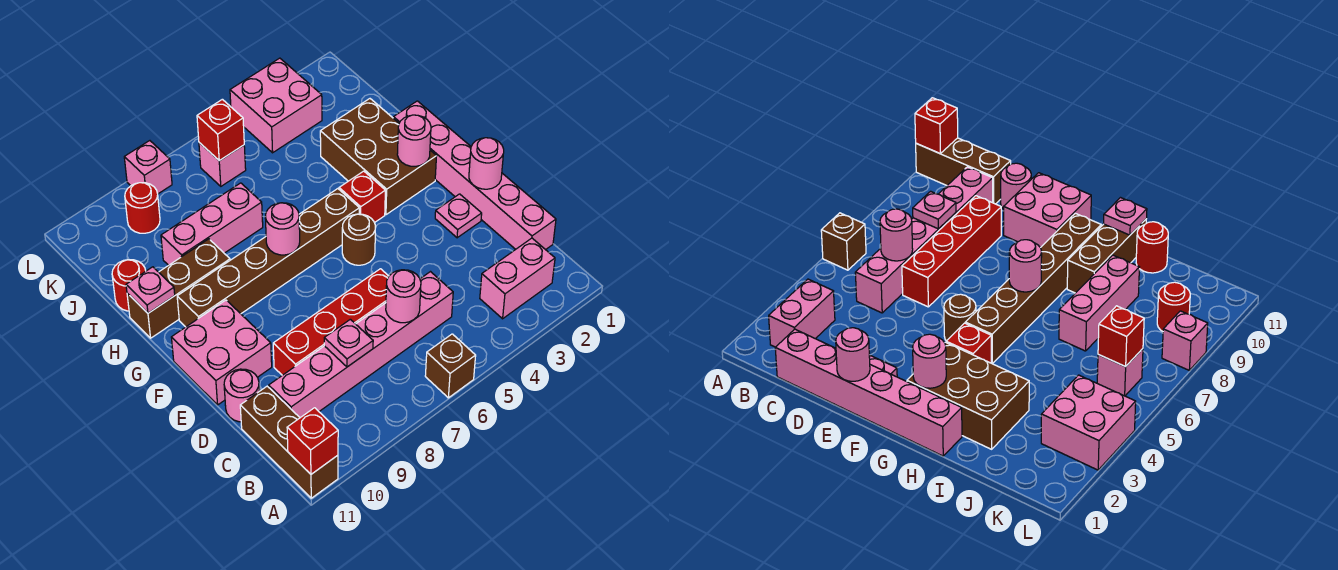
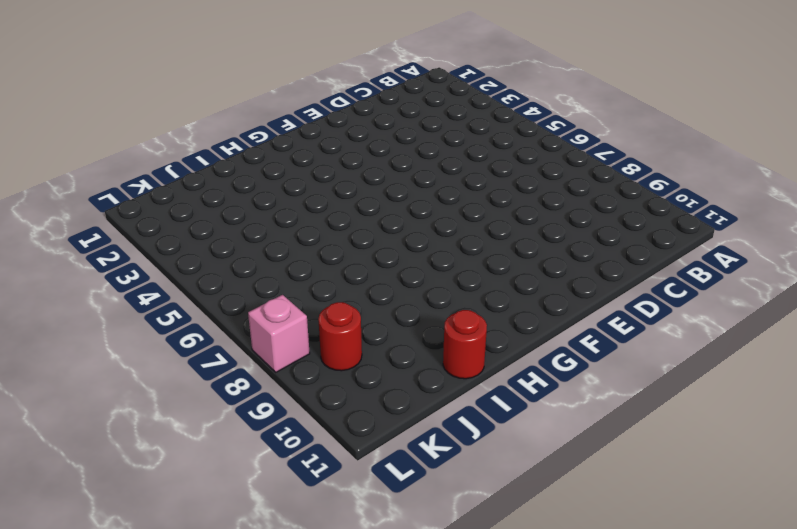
none -> brown 1x1 brick [425,334,476,398]
none -> brown 1x3 brick [240,386,338,498]
none -> pink 1x2 brick [480,238,555,319]

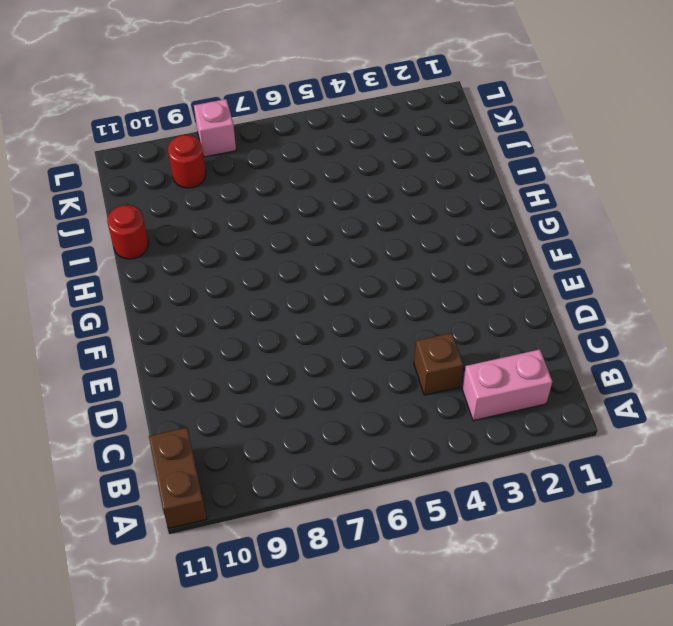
brown 1x2 brick [149,428,207,528] -> brown 1x3 brick [240,386,338,498]
brown 1x1 brick [414,333,463,395] -> brown 1x1 brick moved to [425,334,476,398]
none -> pink 1x6 brick [393,101,556,250]
none -> pink 1x6 brick [269,272,453,418]
none -> red 1x4 brick [273,269,389,375]

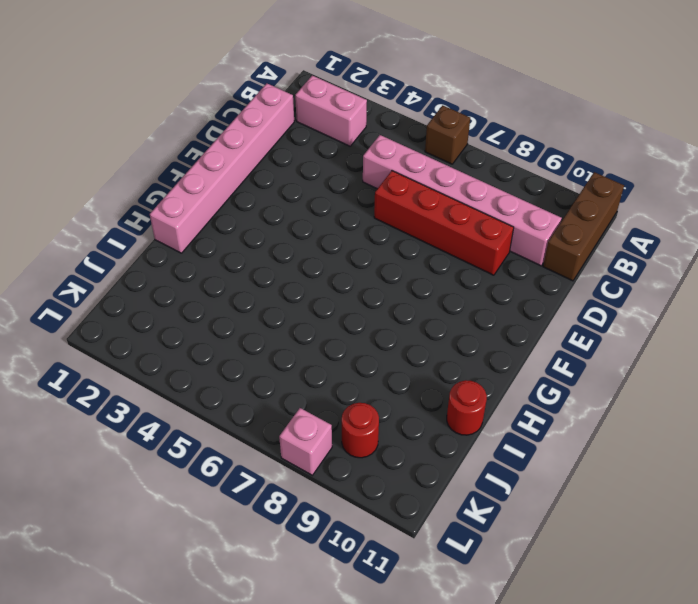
none -> pink 1x1 round brick [224,369,259,422]
none -> pink 1x1 plate [435,194,482,238]
none -> pink 2x2 brick [171,300,272,405]

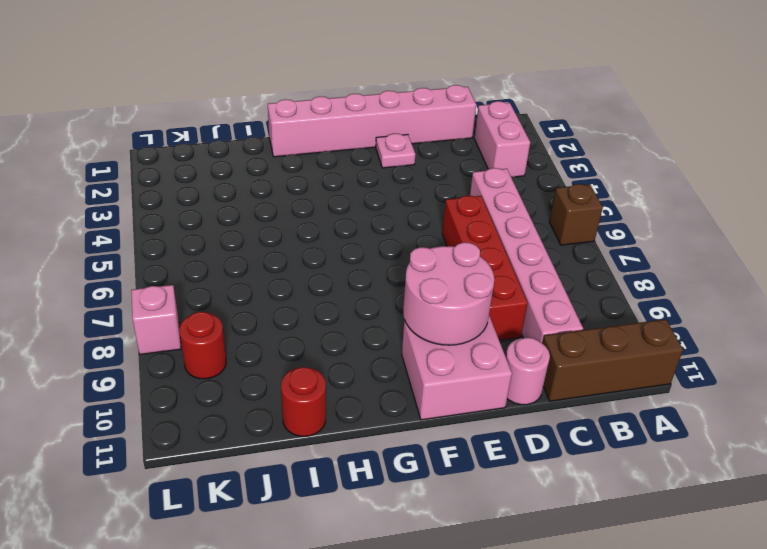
pink 2x2 round brick [403,242,494,345] -> none
none -> brown 1x1 round brick [342,214,376,265]
none -> brown 2x3 brick [320,99,436,215]
none -> red 1x1 brick [339,171,385,223]

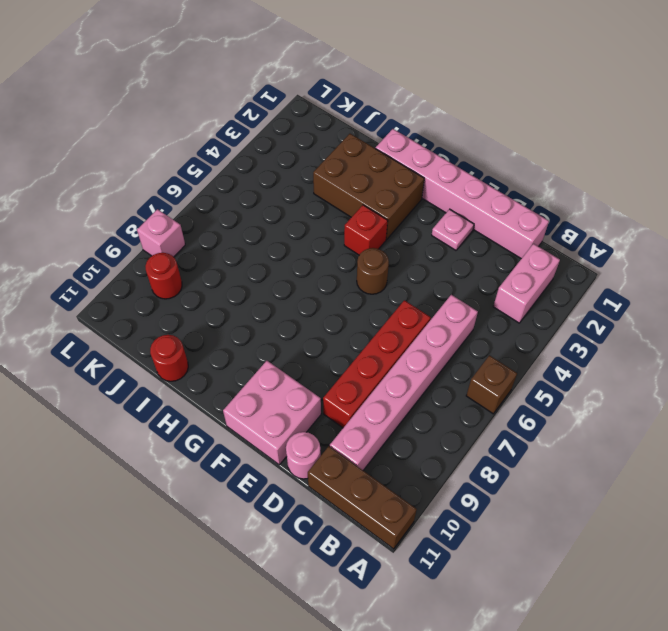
none -> brown 1x6 brick [177,189,359,327]
none -> brown 1x3 brick [127,239,230,338]
none -> pink 1x3 brick [161,183,263,265]

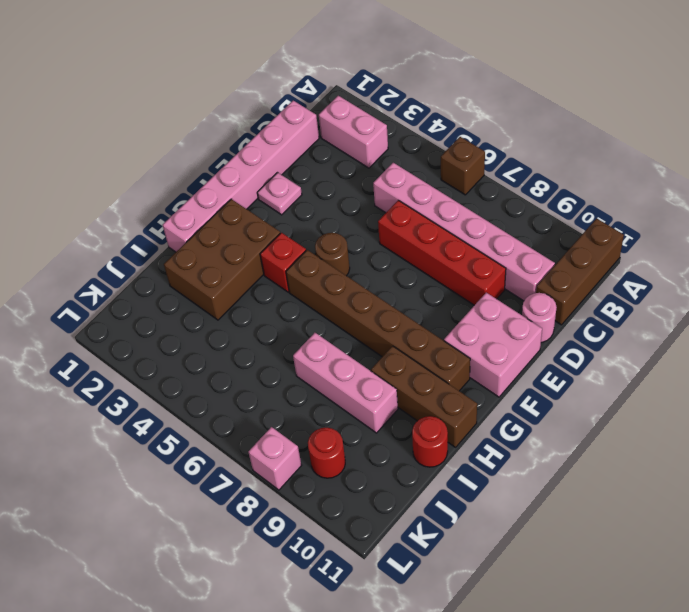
none -> pink 2x2 brick [230,58,322,153]
none -> pink 1x1 brick [199,143,246,186]
none -> red 1x1 brick [287,408,338,474]

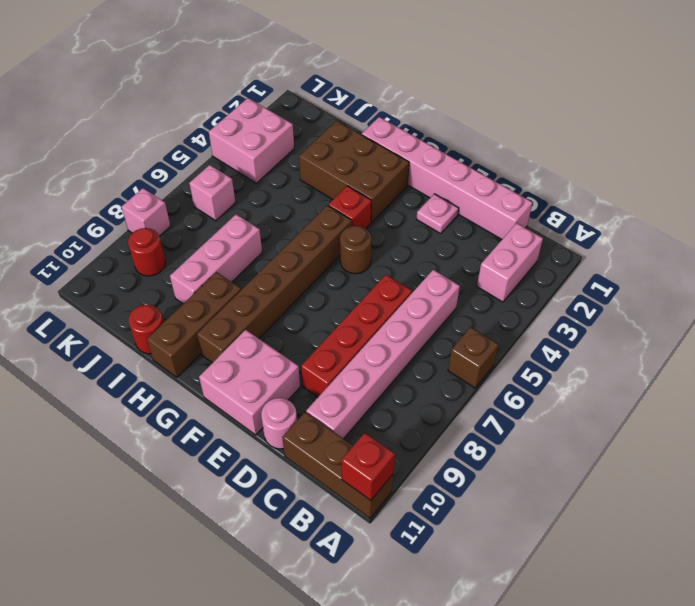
none -> pink 1x1 round brick [386,270,421,323]
none -> pink 1x1 plate [324,319,373,367]
none -> pink 1x1 round brick [469,138,504,189]

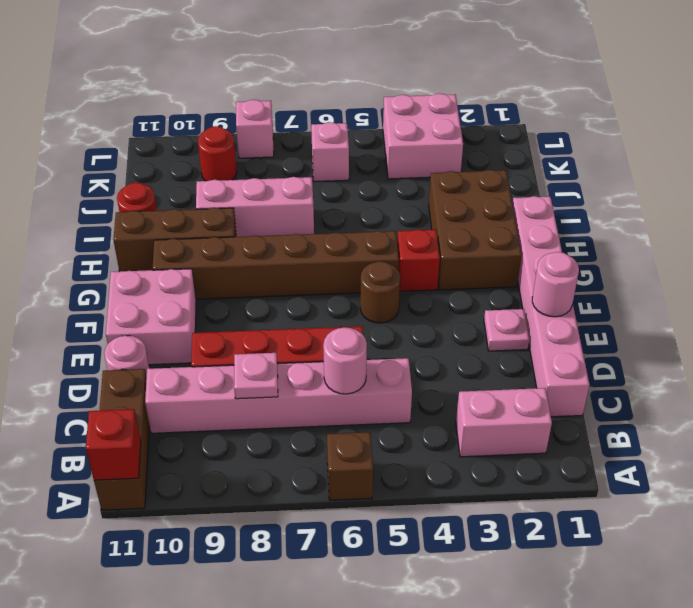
none -> pink 1x1 round brick [397,115,431,166]
none -> pink 1x1 round brick [265,203,300,255]
none -> pink 1x1 plate [126,267,175,313]

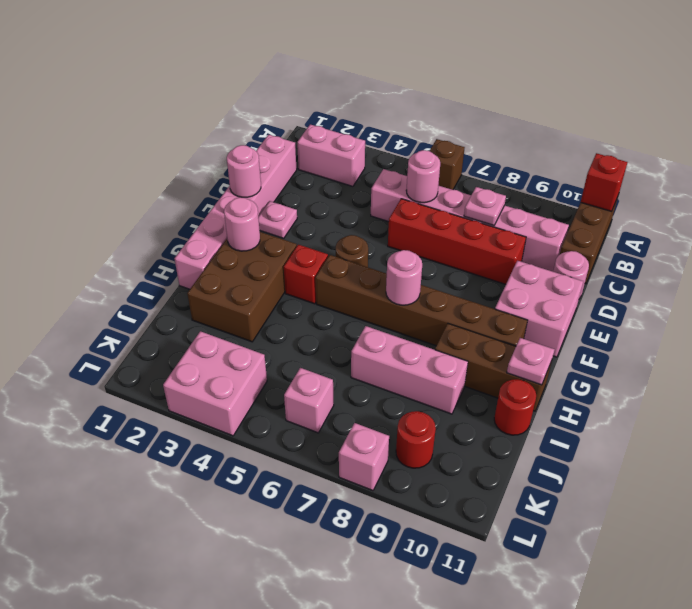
none -> red 1x1 brick [197,99,244,161]

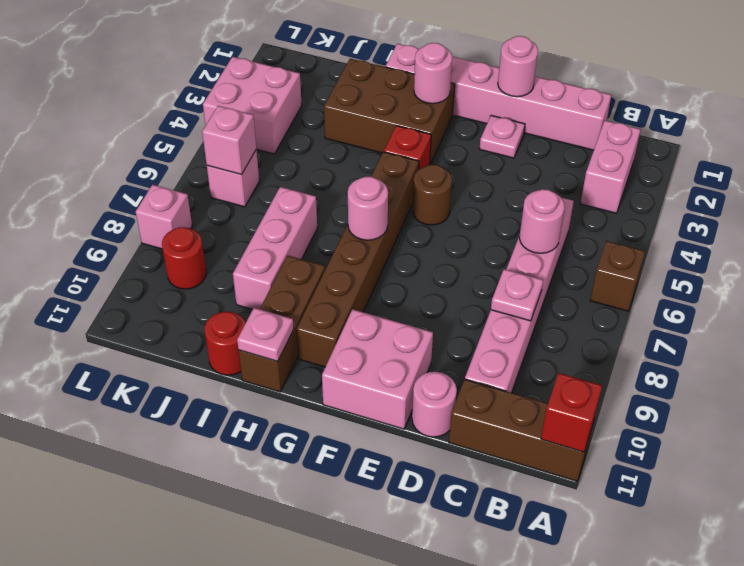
pink 1x1 brick [202,106,256,175] -> red 1x1 brick [197,99,244,161]
none -> red 1x4 brick [273,269,389,375]

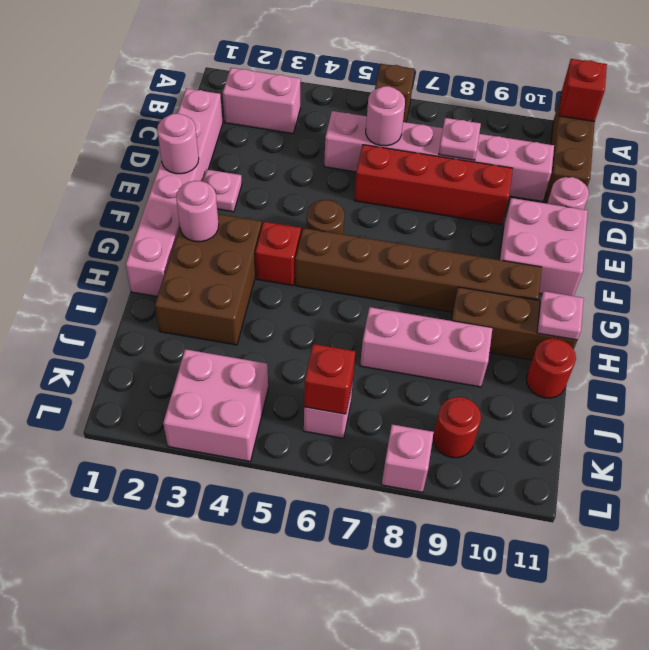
none -> pink 1x1 round brick [265,203,300,255]

